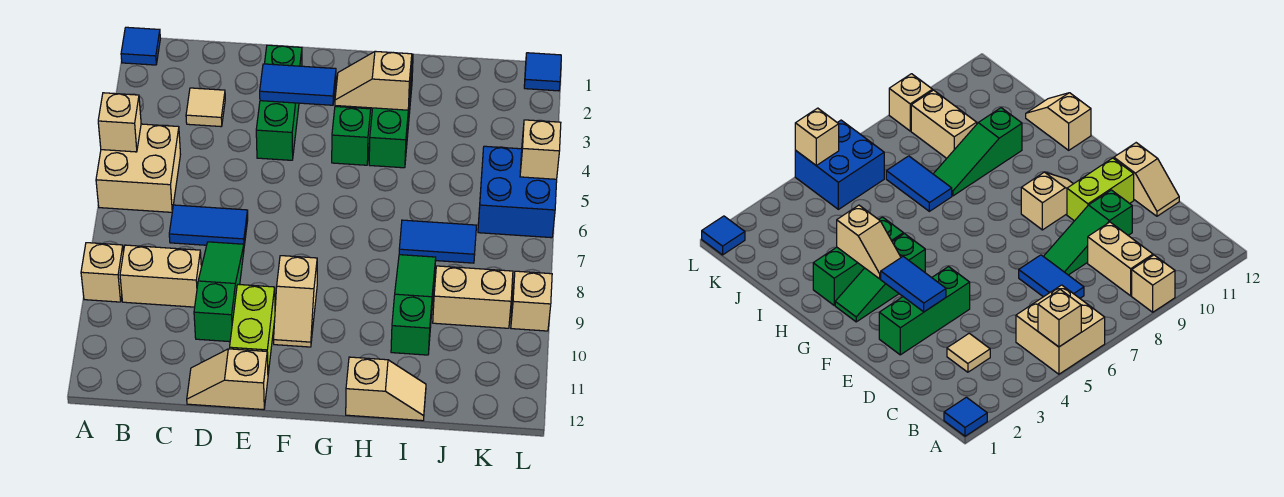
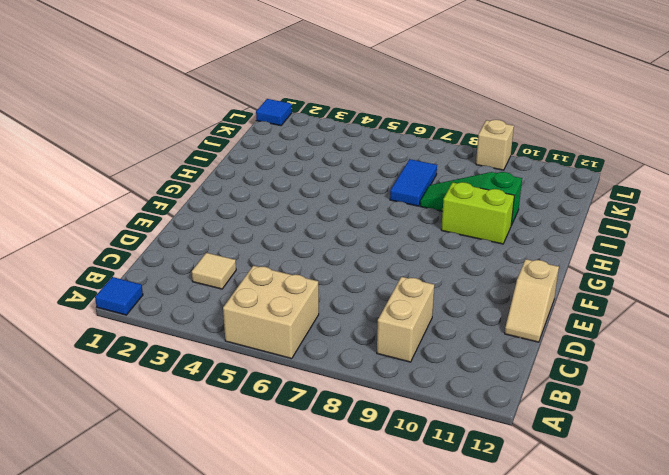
lime 1x2 brick [441,182,515,244] -> lime 1x2 brick moved to [230,284,275,373]
none -> tan 1x1 brick [81,243,123,302]
none -> blue 1x2 tile [169,205,248,246]
none -> green 1x3 slope [194,242,244,342]

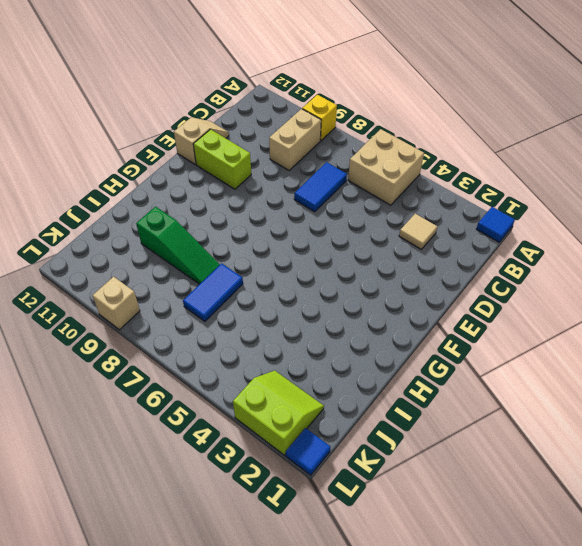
yellow 1x1 brick [302,95,337,141] -> tan 1x1 brick [81,243,123,302]
lime 2x2 slope [233,371,324,455] -> none
none -> green 1x3 slope [194,242,244,342]
none -> green 1x3 brick [256,45,302,160]
none -> tan 1x2 slope [274,256,317,347]

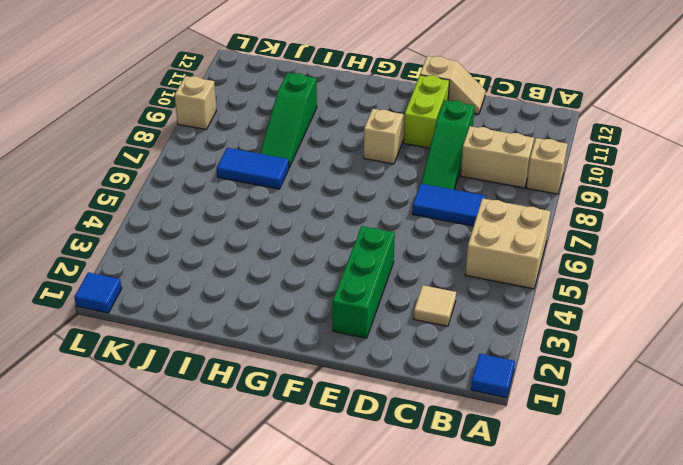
none -> green 1x3 slope [332,106,373,165]
none -> green 1x3 brick [369,54,413,168]
none -> tan 1x2 slope [346,357,426,421]

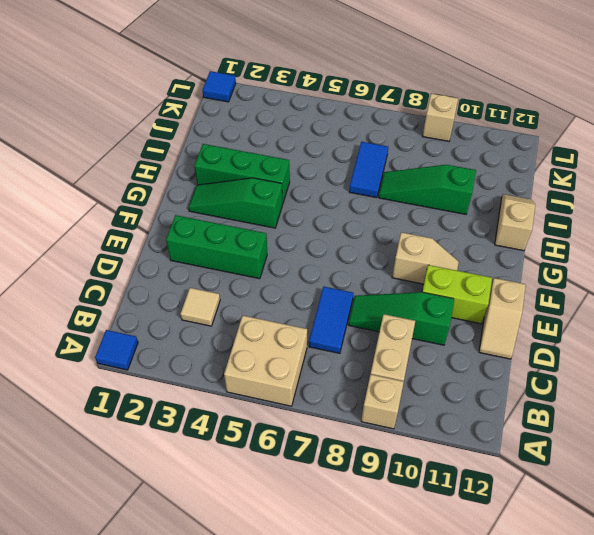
none -> tan 1x2 brick [433,266,513,328]
none -> blue 2x2 brick [478,146,557,238]
none -> tan 1x1 brick [98,93,141,152]

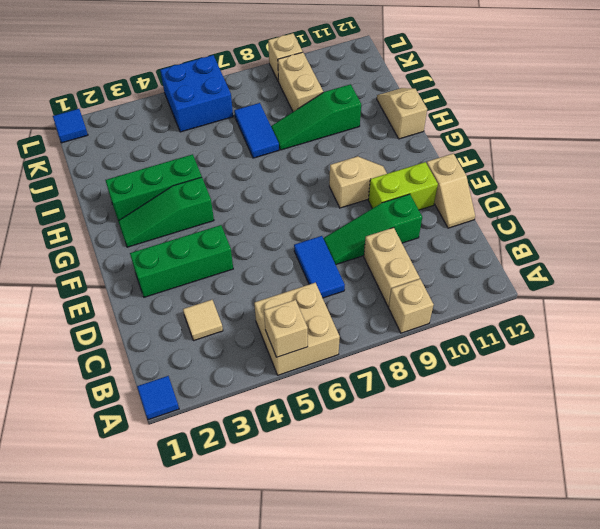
none -> blue 1x2 tile [260,64,336,105]
none -> tan 1x2 slope [335,51,412,110]
none -> tan 1x1 brick [520,120,561,179]

